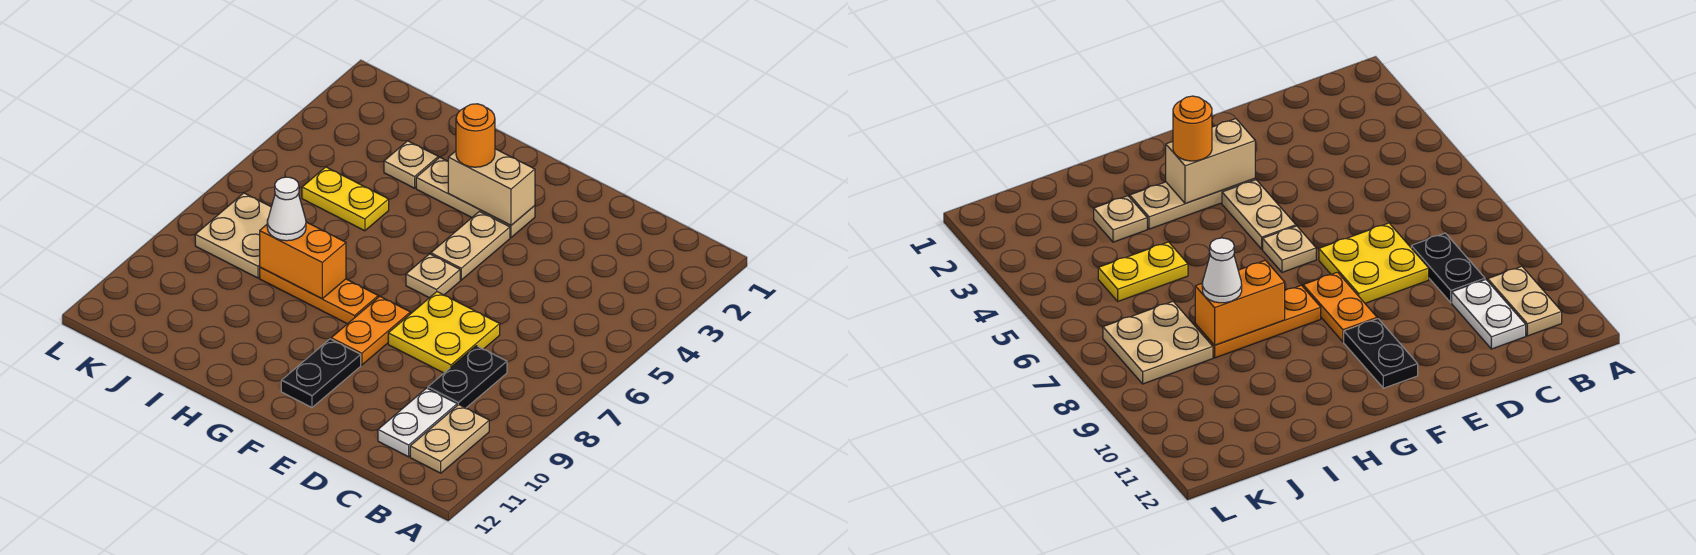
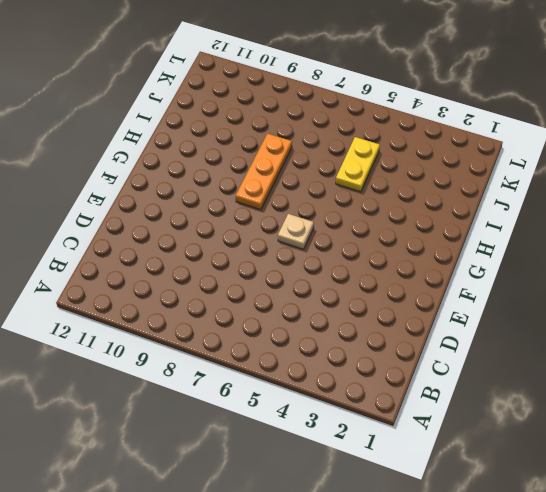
none -> tan 1x2 plate [410,405,489,473]
none -> black 1x2 plate [428,346,507,408]
none -> white 1x2 plate [378,388,457,457]

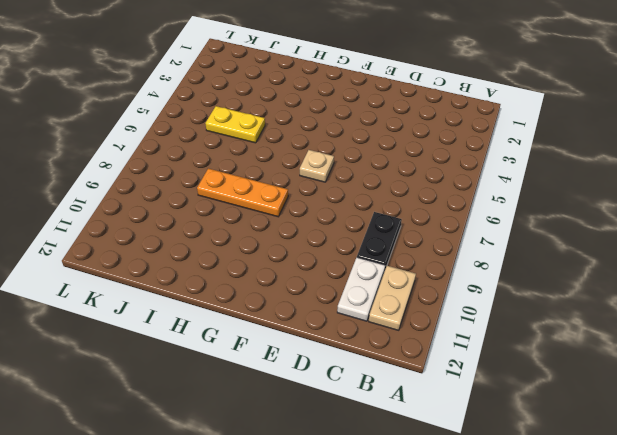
none -> yellow 2x2 plate [388,292,500,373]
none -> tan 1x3 plate [416,158,535,237]
none -> tan 1x2 plate [431,211,510,280]

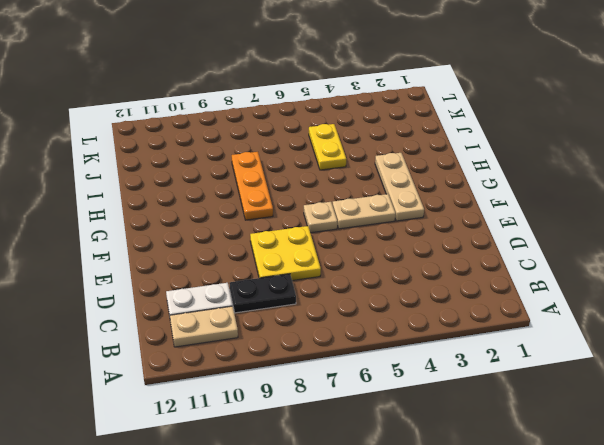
none -> orange 1x2 plate [331,297,410,365]
none -> black 1x2 plate [281,339,361,407]
none -> tan 1x1 plate [384,141,438,188]

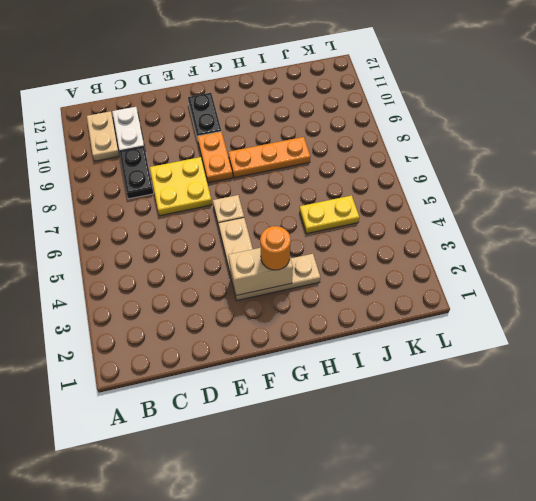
none -> tan 1x1 plate [384,141,438,188]
none -> tan 2x2 plate [195,193,271,278]
none -> orange 1x2 brick [260,222,346,299]

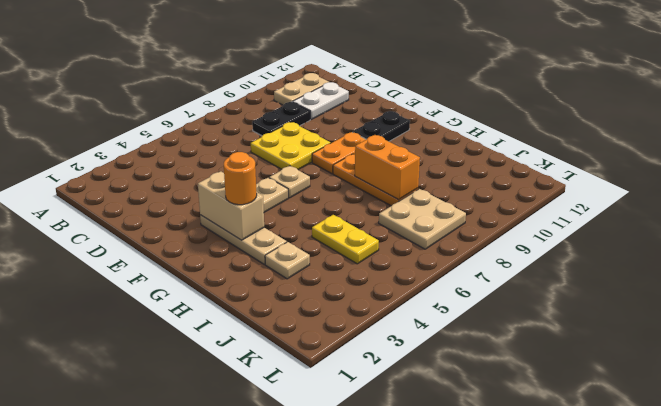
none -> white 1x1 cone [267,177,306,241]

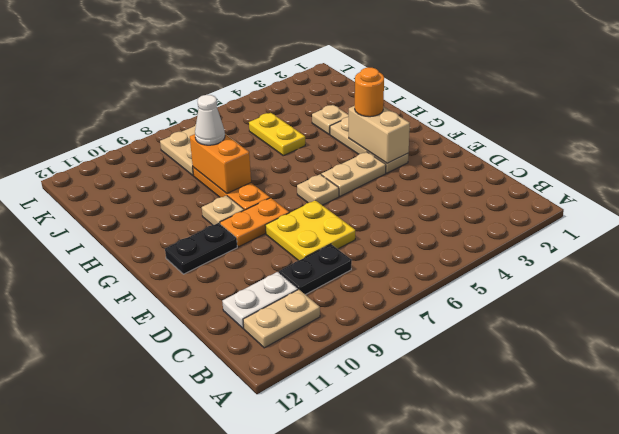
tan 1x1 plate [202,196,244,225] -> none

